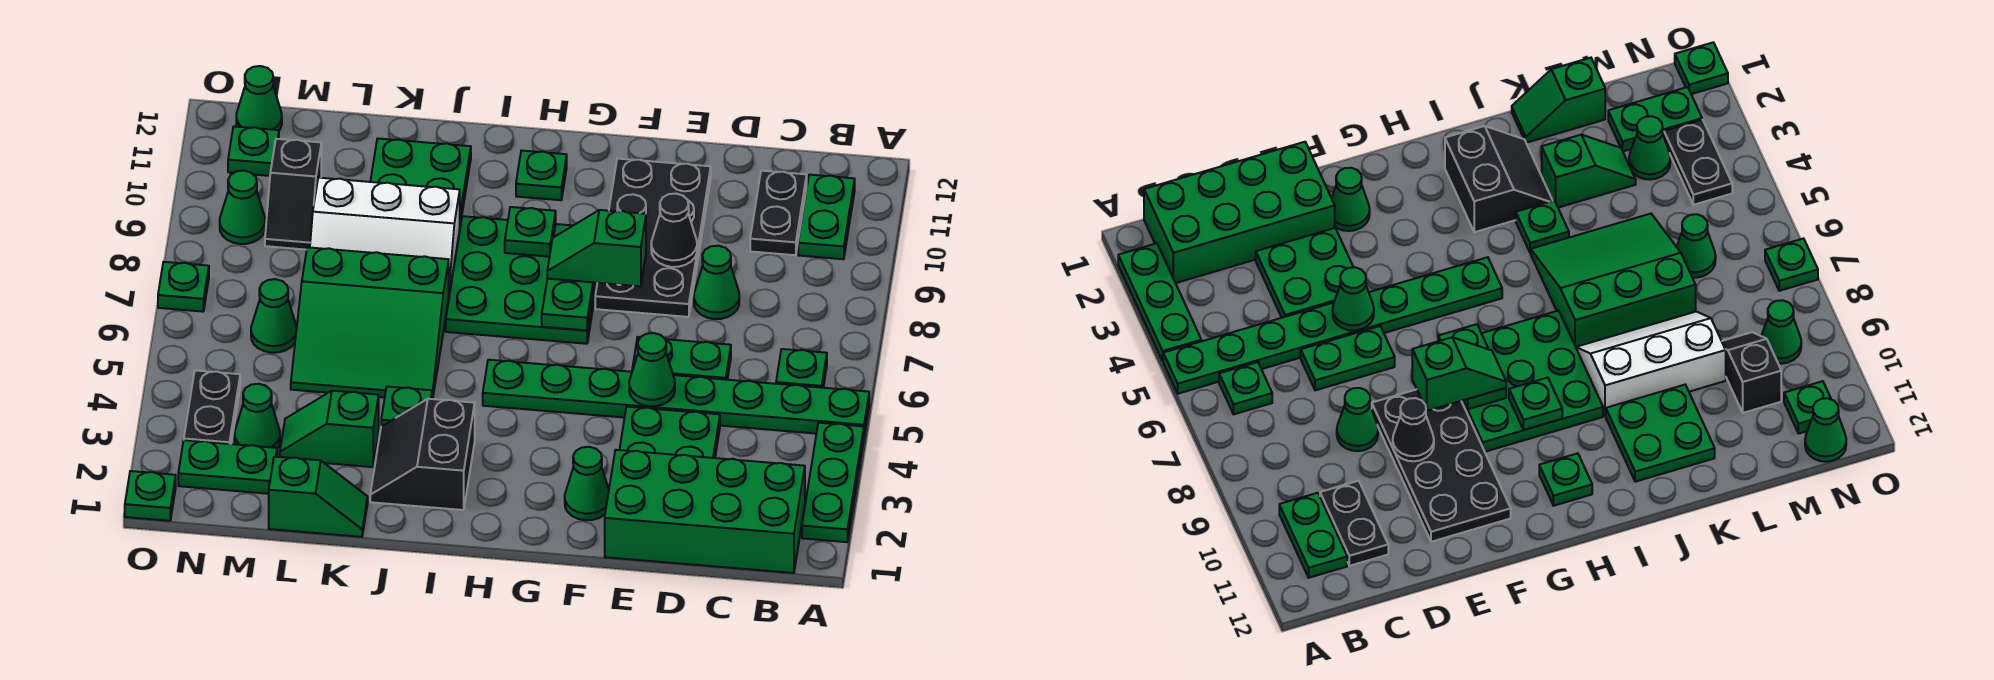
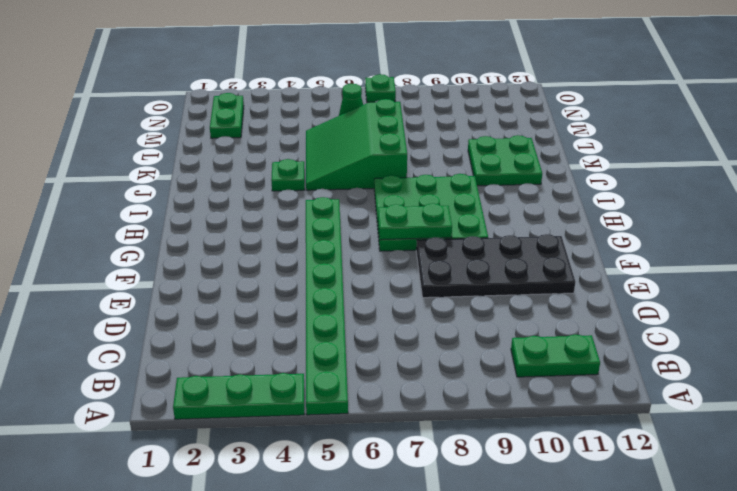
none -> green 2x4 brick [605,450,805,573]
none -> green 1x1 plate [776,349,827,388]
none -> black 1x2 plate [750,171,807,255]
none -> green 2x2 plate [620,407,720,458]

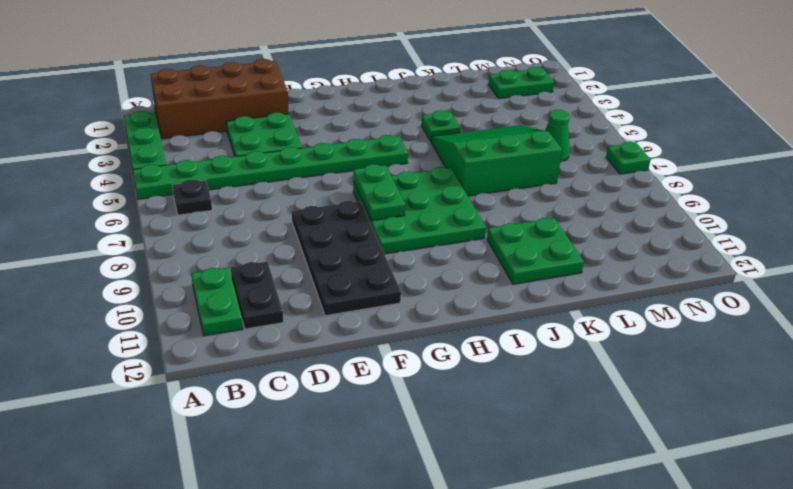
brown 2x4 brick [151,59,288,139] -> green 2x4 brick [605,450,805,573]
black 1x1 plate [172,179,212,215] -> green 1x1 plate [776,349,827,388]
none -> green 1x2 plate [632,337,731,380]
none -> green 1x1 cone [694,246,739,319]
none -> green 1x1 cone [565,447,609,520]
none -> green 1x1 plate [516,150,567,200]

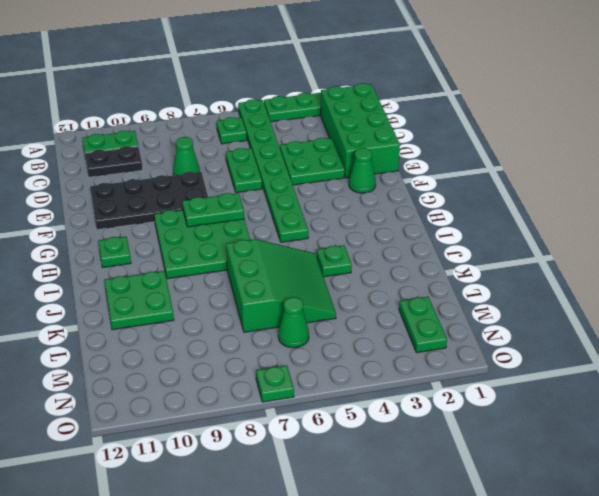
none -> black 2x2 slope [370,399,475,510]
none -> white 2x3 slope [310,178,460,294]
none -> green 1x2 slope [269,457,368,537]
none -> green 1x2 slope [280,391,379,467]

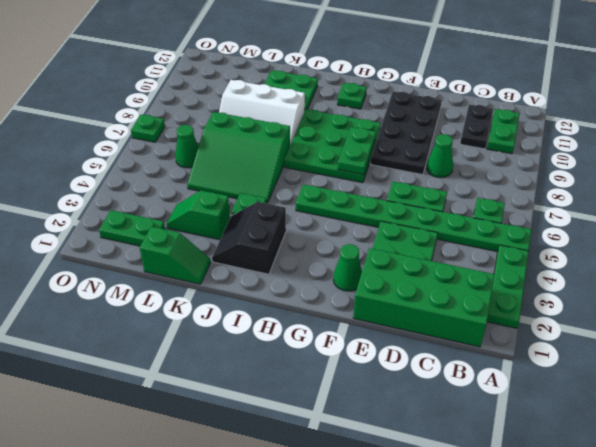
none -> green 1x1 cone [234,384,280,448]
none -> black 1x2 slope [265,139,321,250]
none -> black 1x2 plate [184,370,240,444]
none -> green 1x1 cone [220,171,265,244]

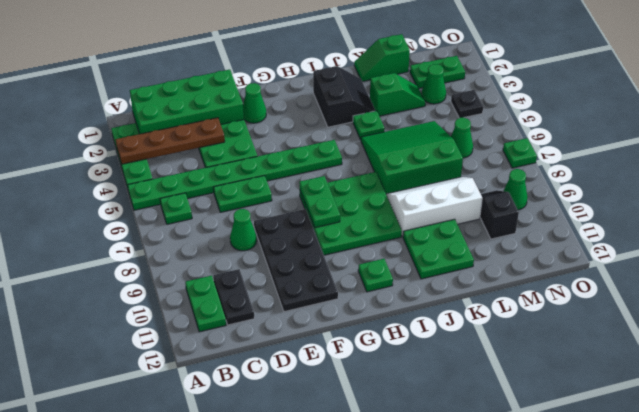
brown 1x4 plate [116,118,225,164] -> none
black 1x1 plate [451,90,483,118] -> black 1x2 plate [184,370,240,444]
none -> green 1x1 plate [228,126,279,176]
none -> green 1x1 cone [236,66,282,130]
none -> green 1x1 plate [125,471,176,521]
none -> green 1x1 cone [629,333,675,406]

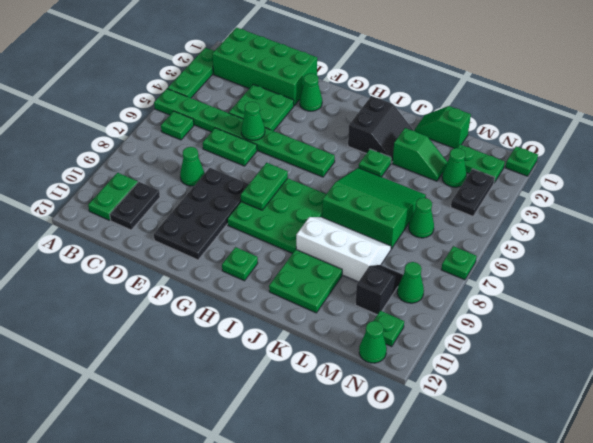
none -> black 1x1 cone [651,193,697,267]
none -> green 1x1 plate [505,207,556,257]
none -> green 1x2 slope [547,210,646,286]

